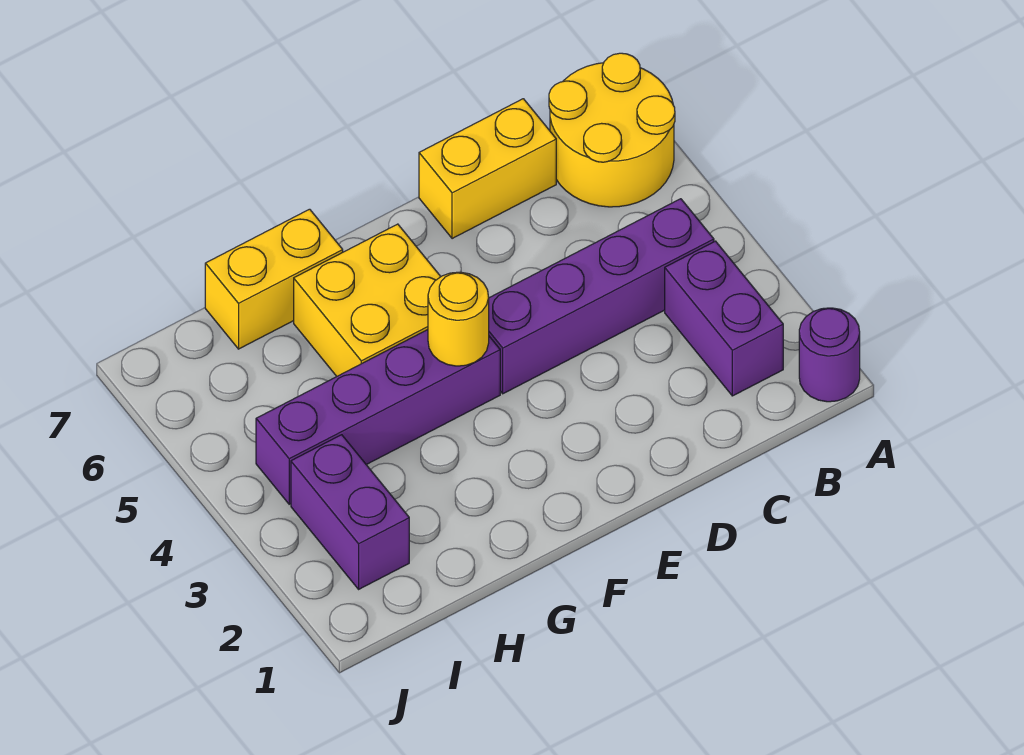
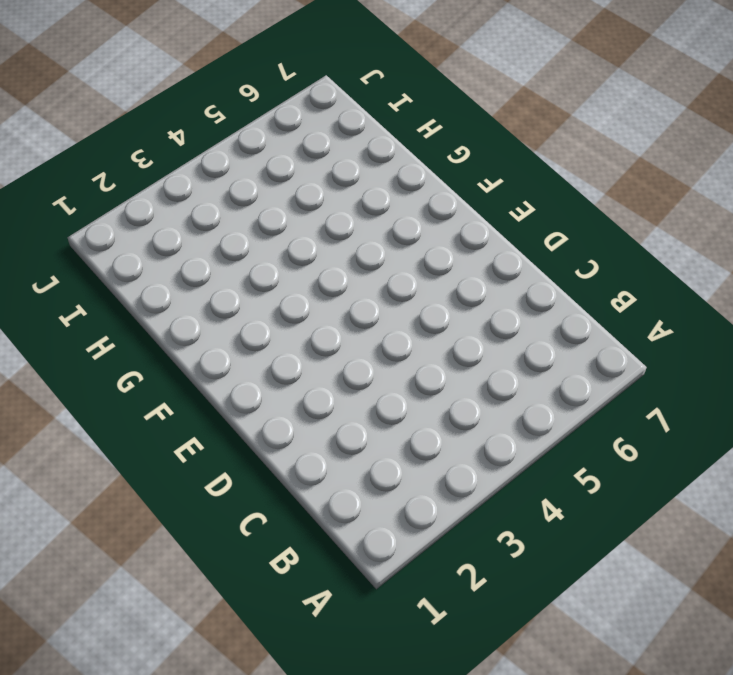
none -> purple 1x1 round brick [799,308,860,402]
none -> yellow 2x2 round brick [549,53,675,207]

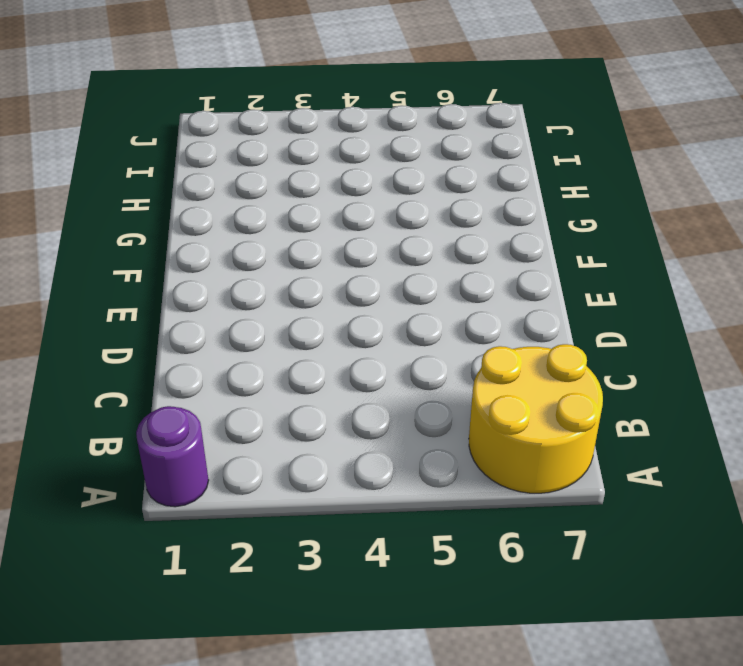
none -> purple 1x2 brick [665,241,783,396]
none -> purple 1x4 brick [489,199,714,394]

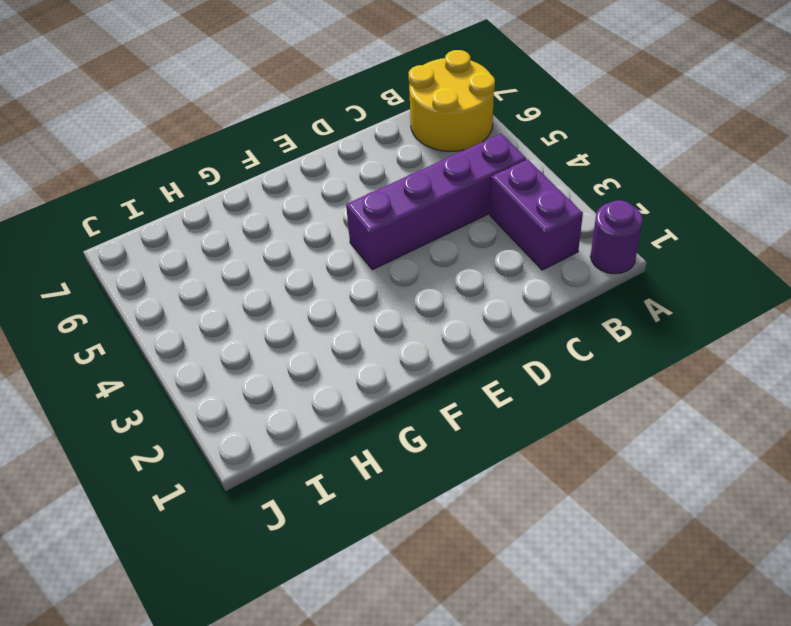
none -> yellow 1x2 brick [419,99,556,239]
none -> purple 1x4 brick [256,330,500,504]

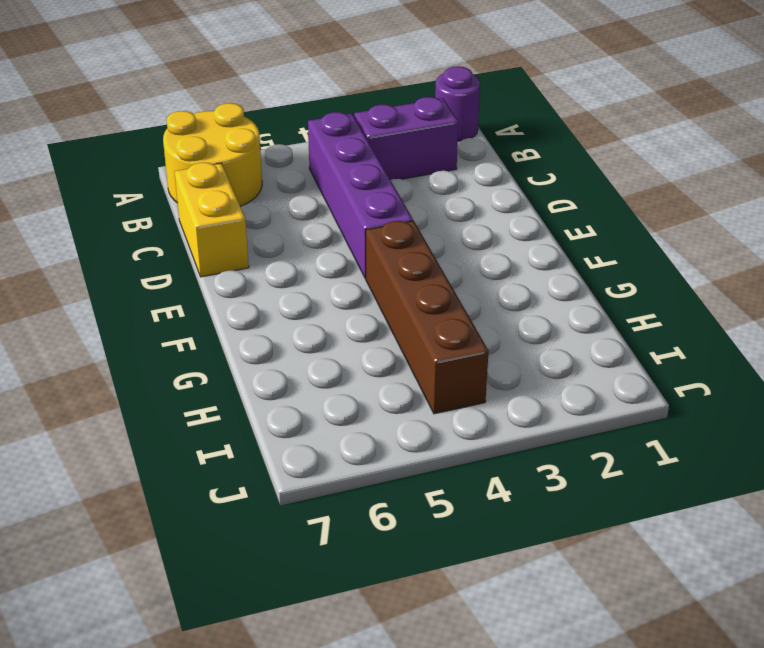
brown 1x4 brick [366,221,489,414] -> purple 1x4 brick [256,330,500,504]
none -> yellow 2x2 brick [294,224,441,376]
none -> yellow 1x2 brick [205,209,343,349]

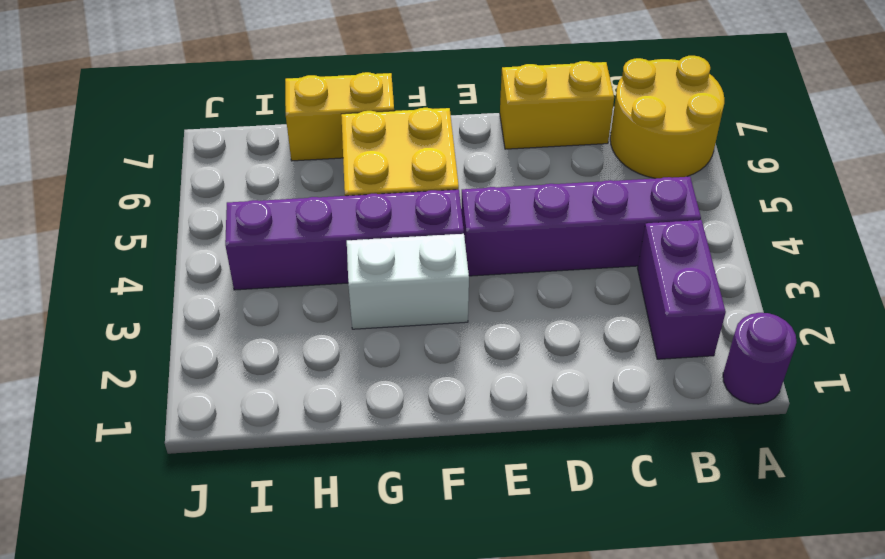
white 1x2 brick [347,234,469,329] -> none
none -> purple 1x2 brick [291,435,409,589]
none -> yellow 1x1 round brick [428,272,489,366]

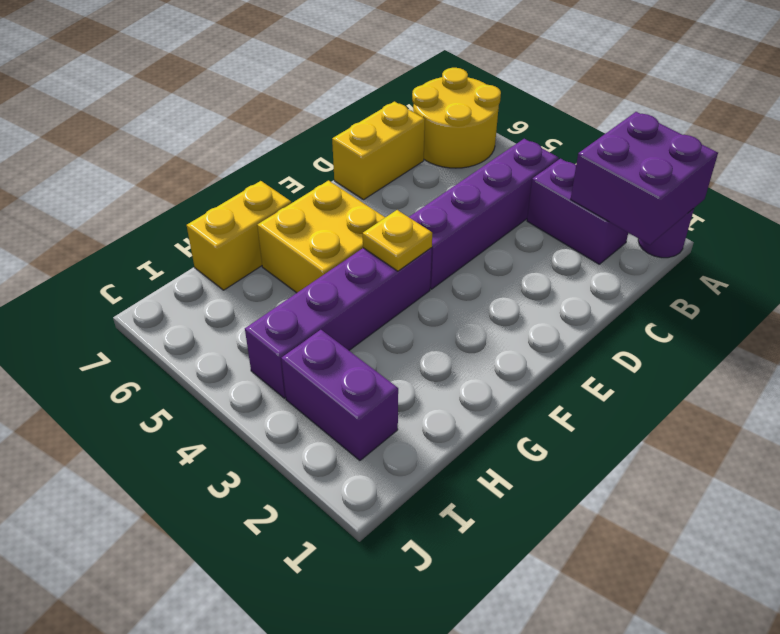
purple 2x2 brick [571,112,718,245] -> none
yellow 1x1 plate [363,210,432,271] -> yellow 1x1 round brick [428,272,489,366]

